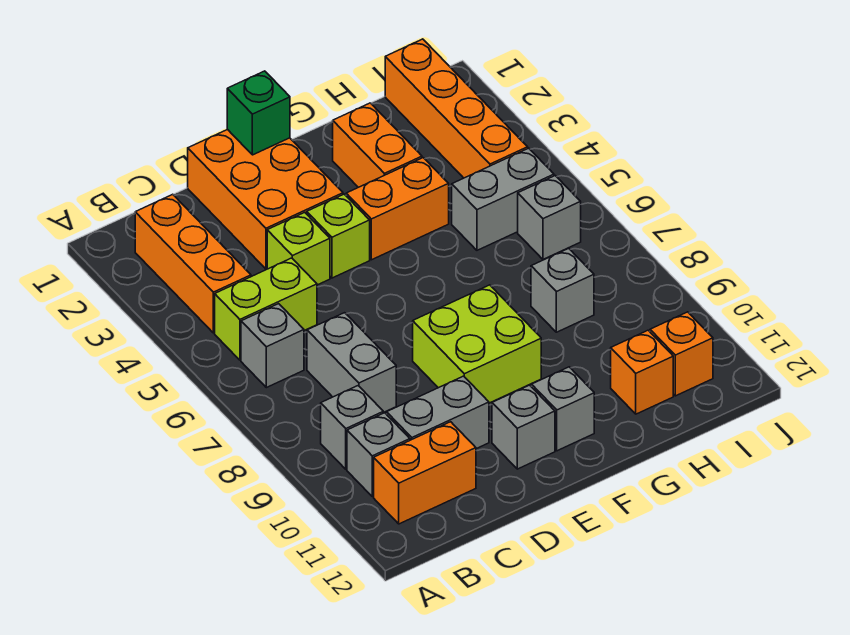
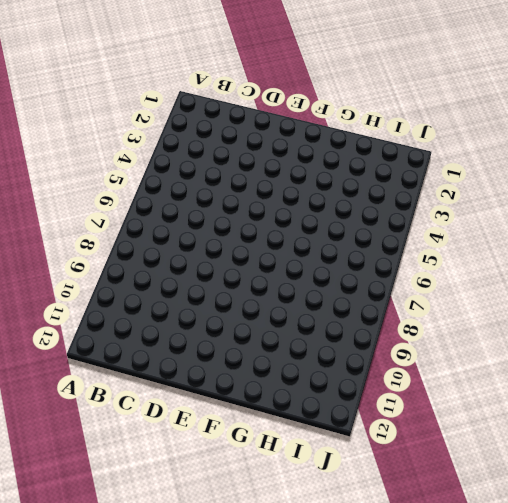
none -> orange 1x3 brick [135,194,251,333]
none -> lime 1x2 brick [215,258,317,360]
none -> grey 1x1 brick [241,304,304,388]

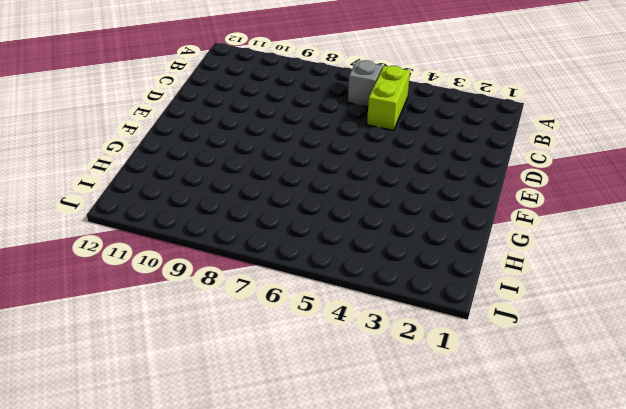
none -> orange 1x3 brick [135,194,251,333]
none -> grey 1x1 brick [321,386,383,469]
none -> grey 1x1 brick [347,413,410,497]

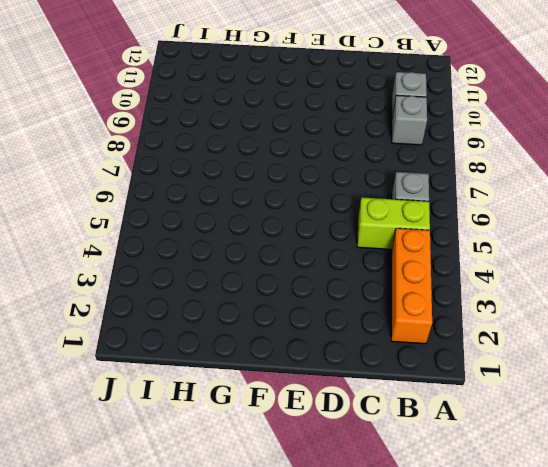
none -> orange 1x2 brick [374,422,476,524]
none -> grey 1x2 brick [307,313,396,413]
none -> grey 1x2 brick [387,376,489,449]

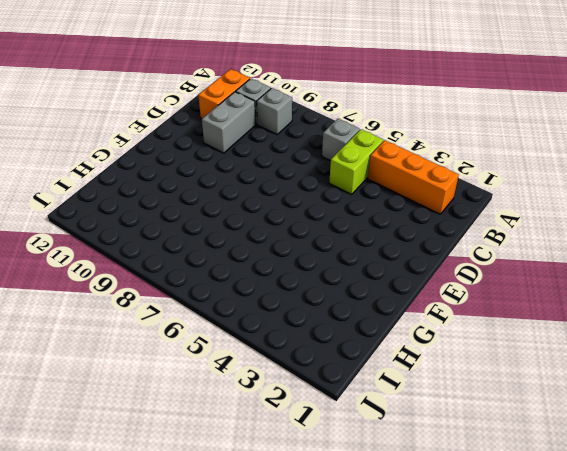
none -> grey 1x2 brick [307,313,396,413]
none -> orange 2x3 brick [188,129,343,269]
none -> lime 1x1 brick [267,212,330,285]

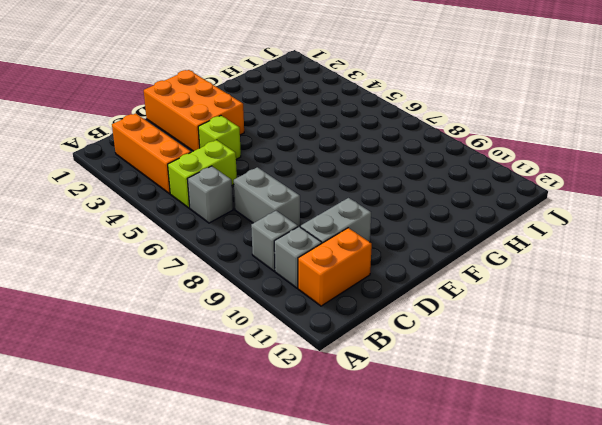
none -> lime 1x1 brick [307,194,370,278]
none -> lime 2x2 brick [413,285,541,403]
none -> grey 1x1 brick [492,385,555,469]

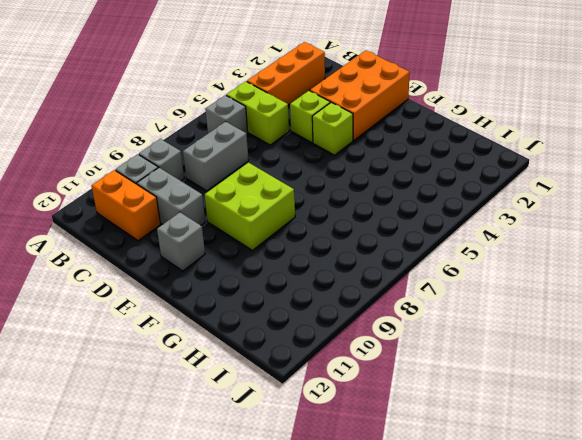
none -> orange 1x2 brick [346,158,449,260]
none -> grey 1x1 brick [532,367,594,451]
none -> orange 1x2 brick [333,103,422,187]

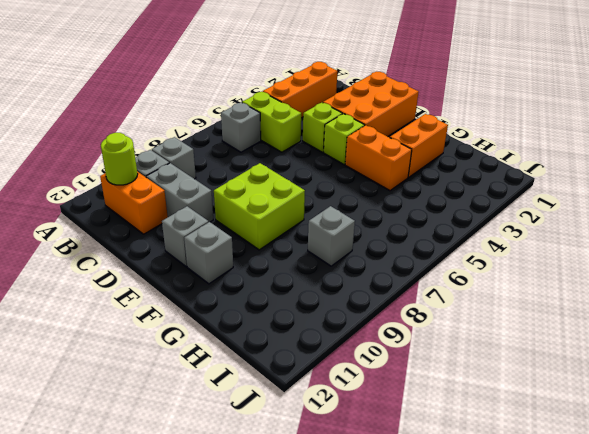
lime 1x1 round brick [101,133,138,185] -> none
none -> grey 1x2 brick [307,313,396,413]
none -> grey 1x2 brick [452,148,554,250]
none -> orange 1x1 brick [611,330,673,414]

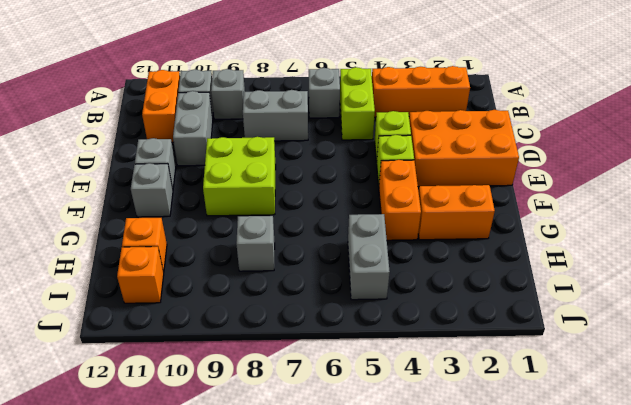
none -> orange 1x4 brick [385,39,528,178]
none -> grey 1x1 brick [518,176,581,259]
none -> green 1x1 brick [227,71,290,155]

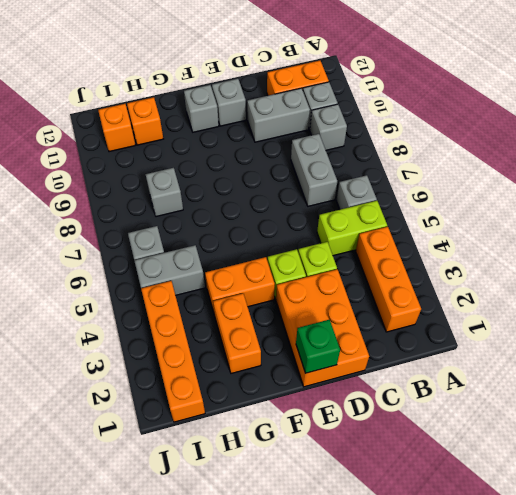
none -> lime 2x2 brick [413,285,541,403]

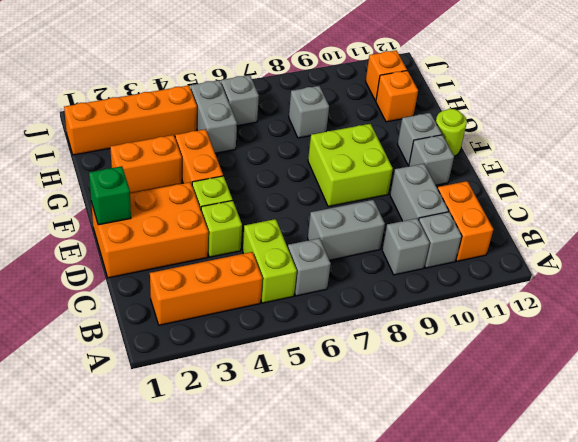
lime 1x1 round brick [436,109,467,156] -> none

